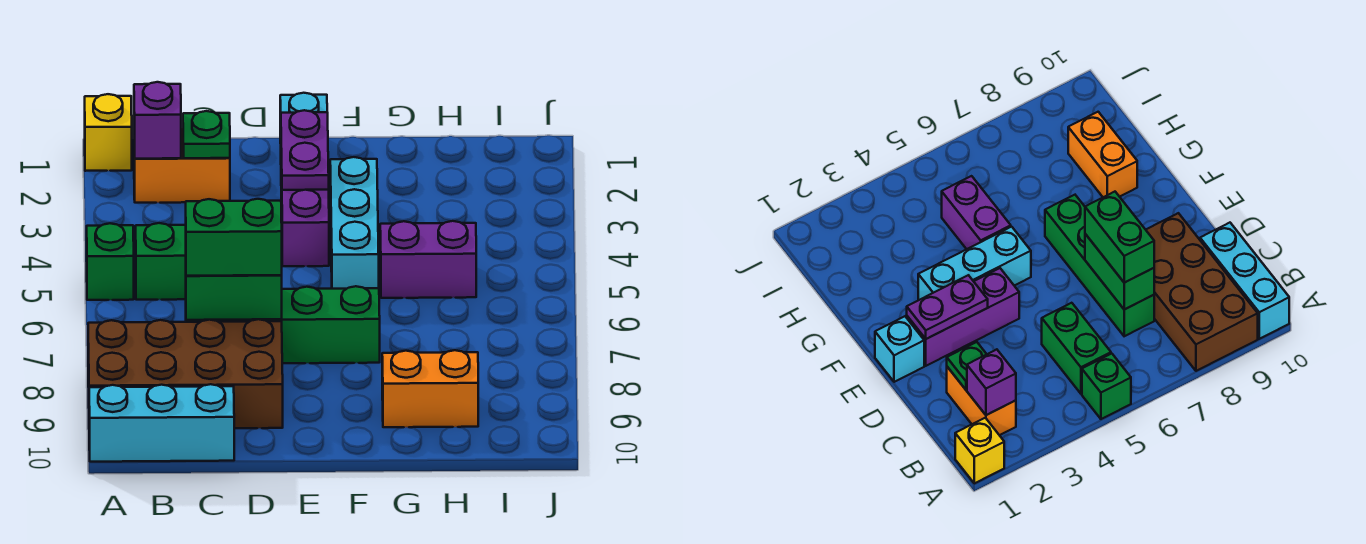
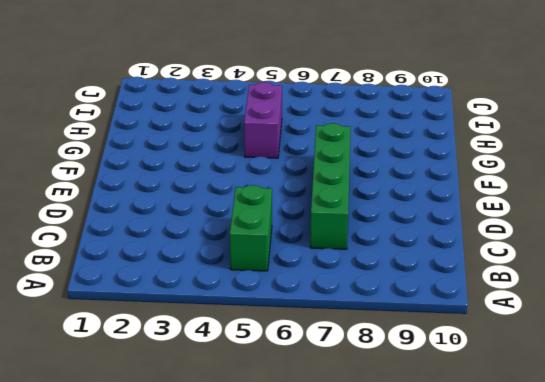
none -> yellow 1x1 brick [85,94,132,171]
none -> green 1x1 brick [87,223,134,300]
none -> brown 2x4 brick [88,319,283,428]

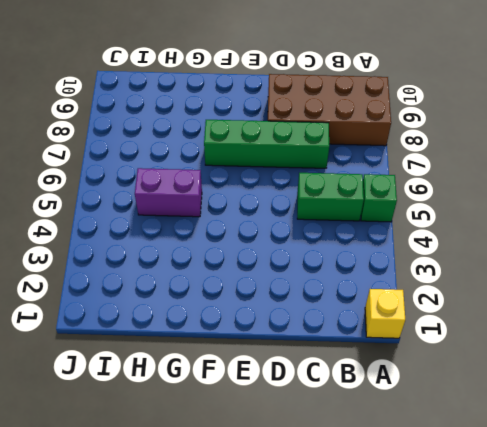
none -> cyan 1x3 brick [89,384,234,462]
none -> orange 1x2 brick [134,128,230,203]
none -> cyan 1x1 brick [280,93,327,144]

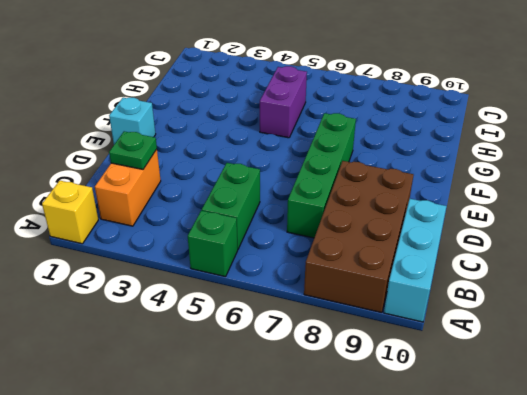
none -> purple 1x3 brick [281,163,329,266]
none -> cyan 1x3 brick [330,157,379,289]
none -> orange 1x2 brick [382,350,478,427]

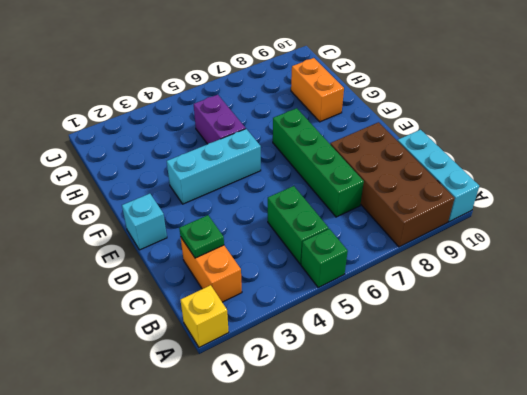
none -> purple 1x3 brick [281,163,329,266]
none -> purple 1x1 brick [134,82,181,159]
none -> green 1x2 brick [186,275,282,320]

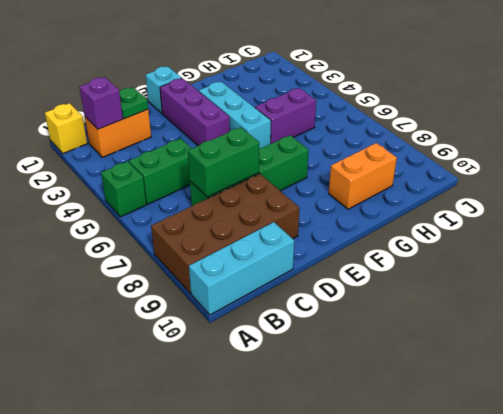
none -> purple 1x2 plate [281,110,329,190]
none -> green 1x2 brick [186,199,282,276]

